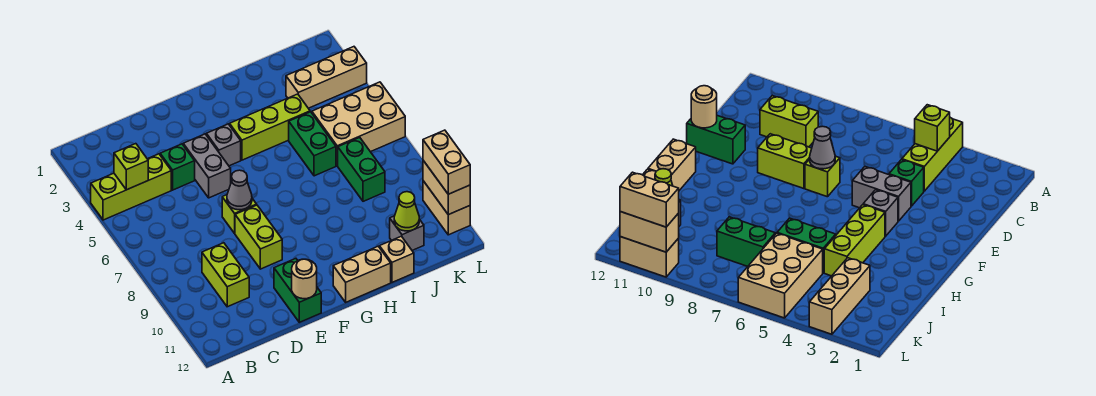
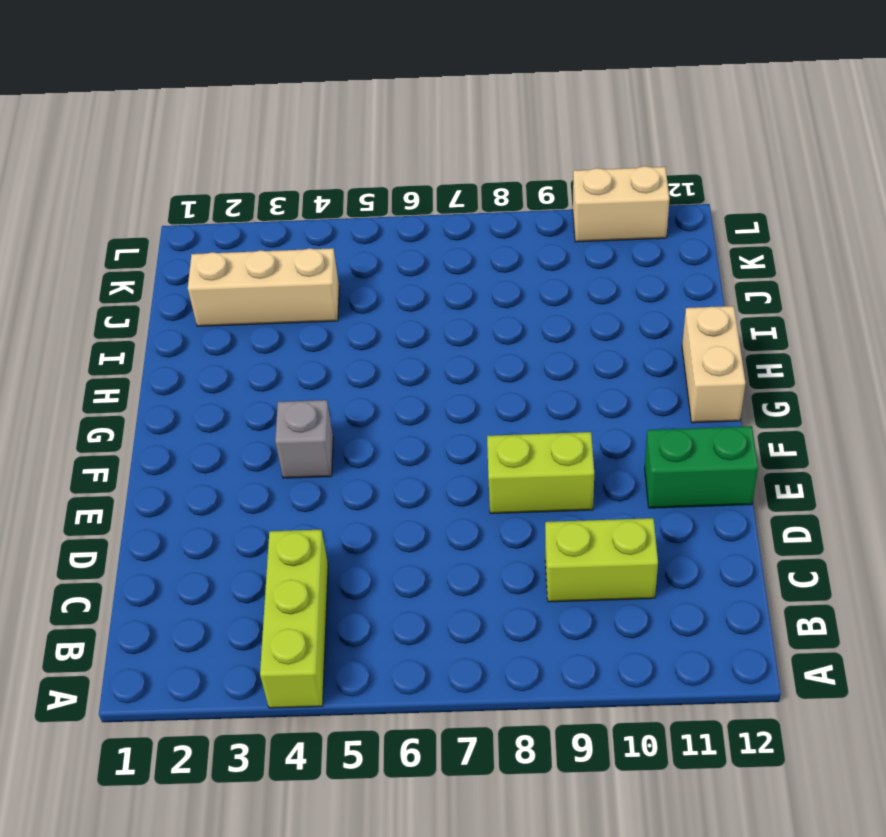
tan 1x3 brick [188,248,339,326] -> tan 1x3 brick turned to [286,47,367,108]
none -> green 1x1 brick [160,144,195,190]
none -> grey 1x2 brick [183,134,231,198]
none -> lime 1x1 brick [222,195,257,233]

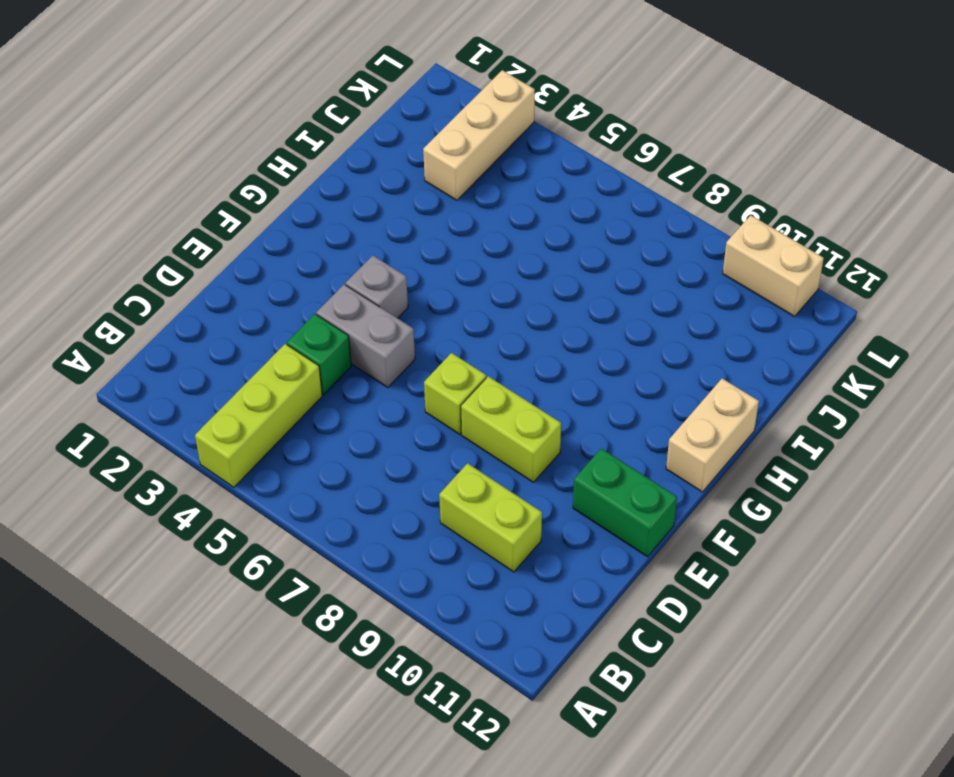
none -> lime 1x3 brick [230,94,310,160]
none -> green 1x2 brick [289,112,336,176]
none -> tan 1x1 brick [379,236,414,282]

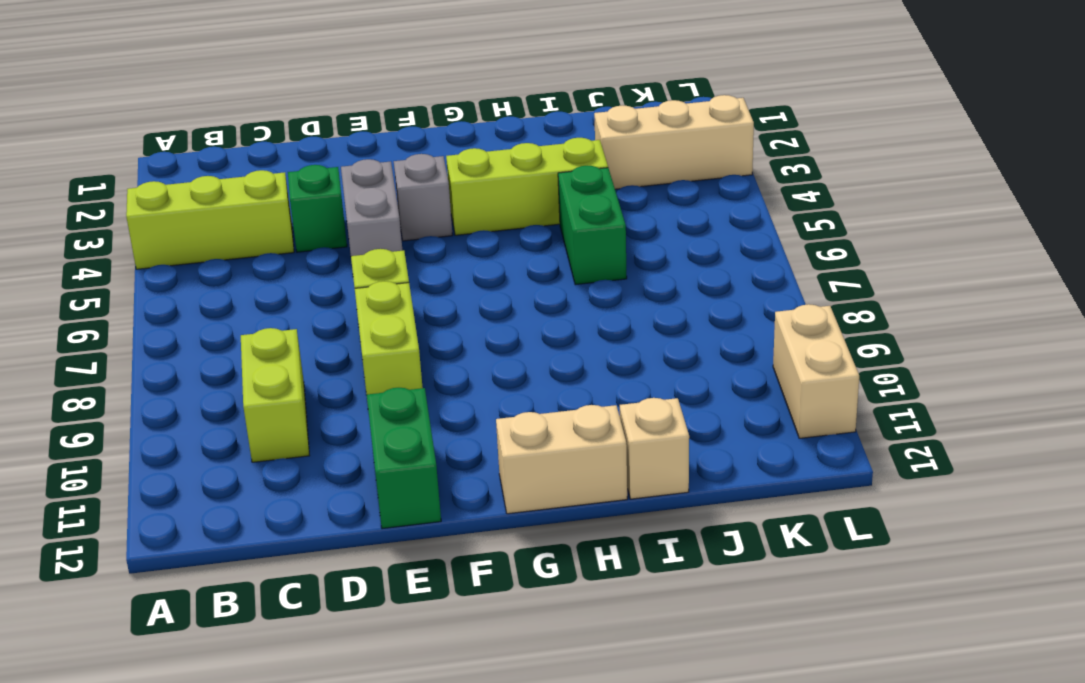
none -> tan 2x3 brick [312,82,405,166]
none -> green 1x2 brick [338,137,385,201]
none -> grey 1x1 brick [390,216,424,250]

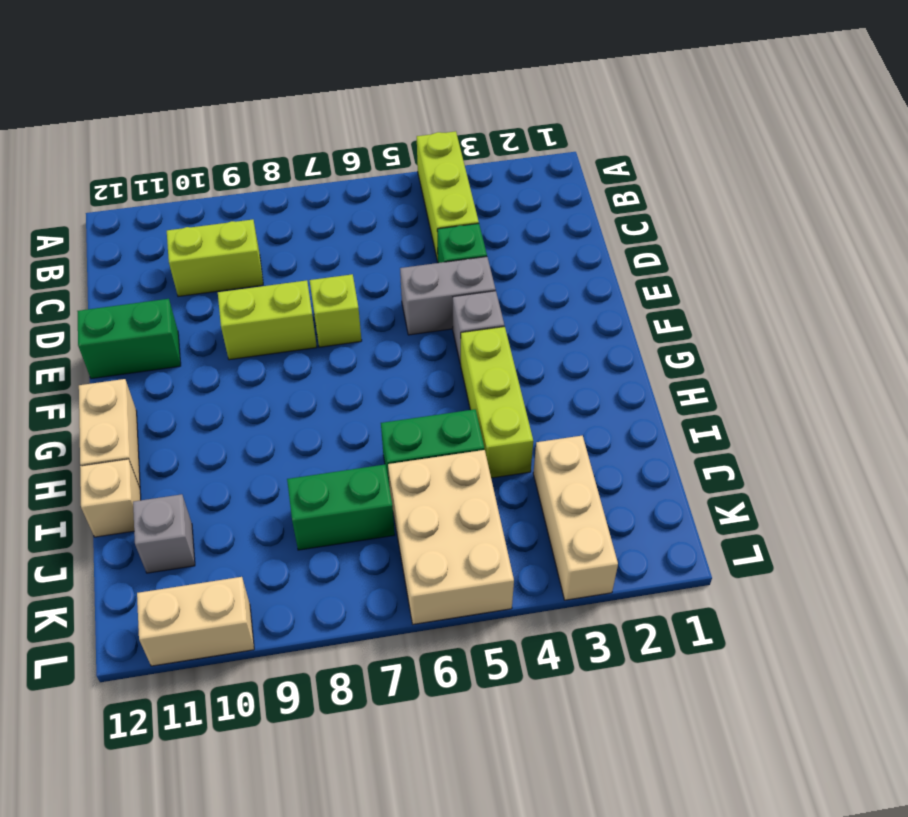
none -> lime 1x1 brick [114,144,148,190]
none -> grey 1x1 cone [227,170,252,210]
none -> tan 1x1 round brick [292,259,317,299]

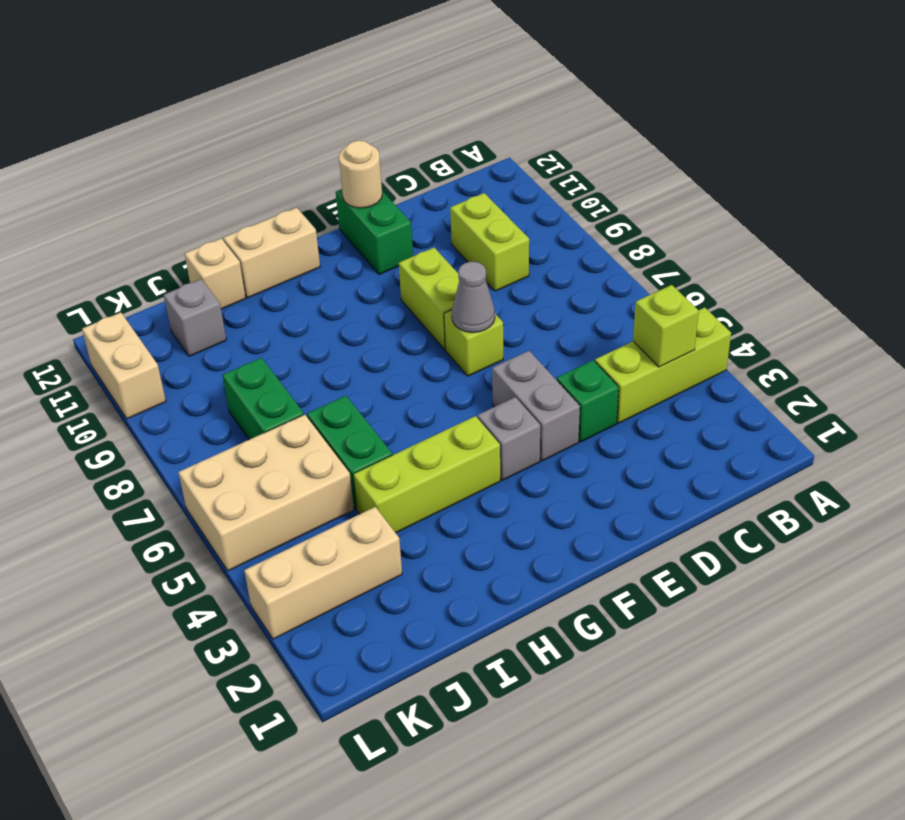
none -> lime 1x1 cone [394,192,419,231]
none -> tan 1x2 brick [423,161,470,215]
none -> tan 1x2 brick [423,130,470,194]

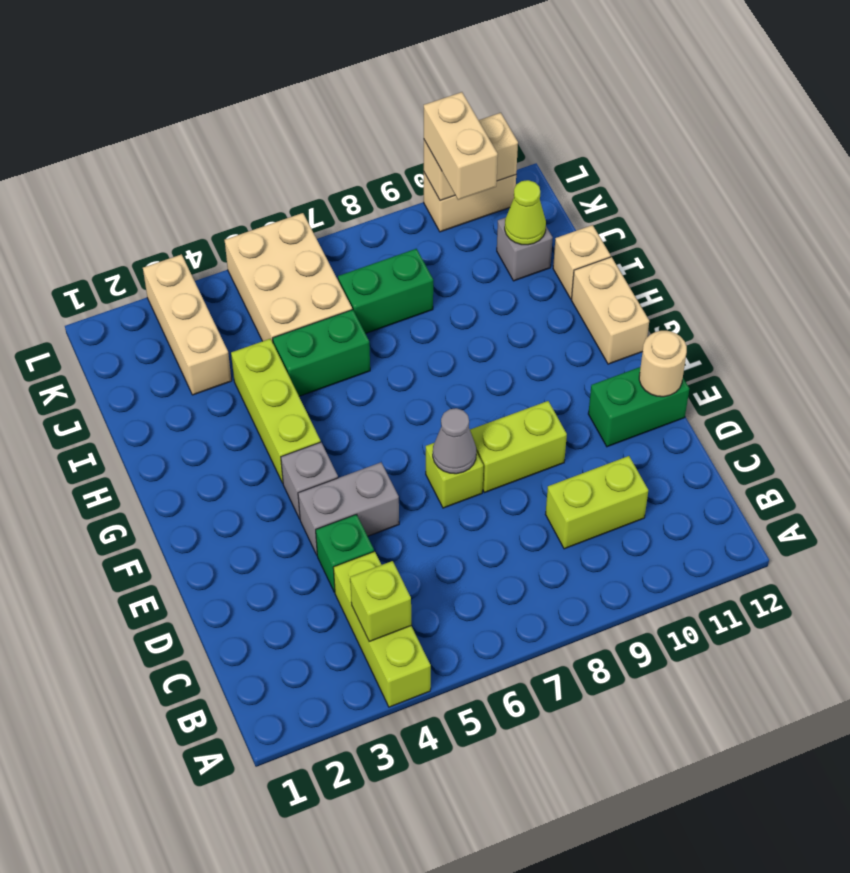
tan 1x2 brick [424,92,498,200] -> tan 1x2 brick turned to [423,130,470,194]

